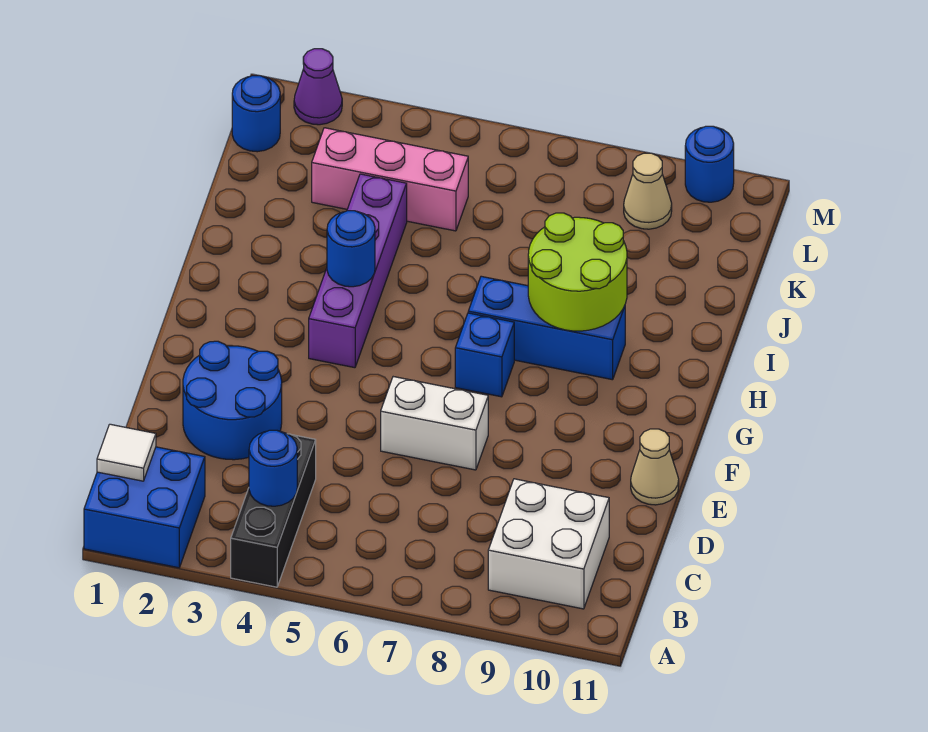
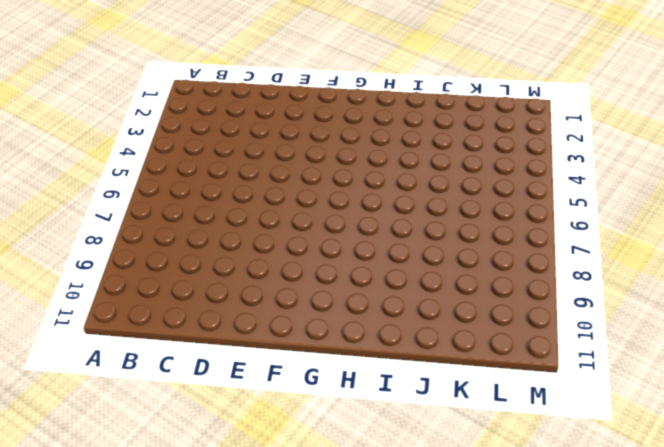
none -> blue 2x2 brick [84,447,205,568]
none -> black 1x3 brick [231,434,316,587]
none -> white 2x2 brick [488,479,609,609]

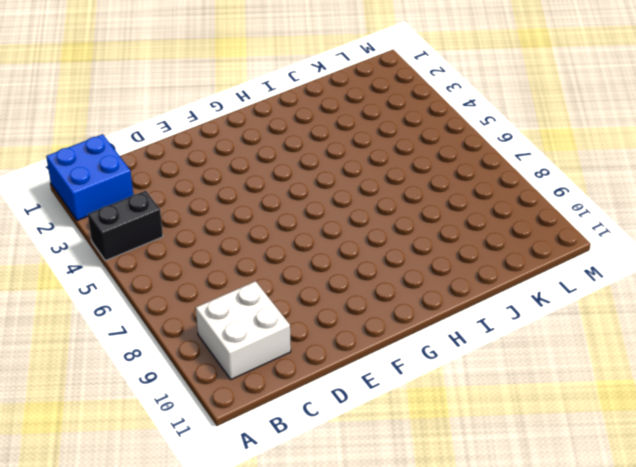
black 1x2 brick [88,191,163,261] -> black 1x3 brick [231,434,316,587]
none -> blue 2x2 round brick [183,341,282,460]
none -> white 1x2 brick [381,377,488,470]
none -> tan 1x1 cone [631,429,679,505]

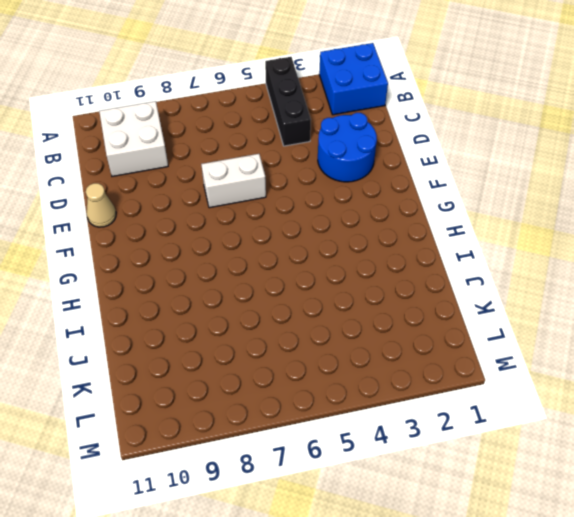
none -> purple 1x4 brick [309,174,407,368]
none -> blue 1x1 brick [455,313,514,397]
none -> blue 1x3 brick [468,276,625,380]

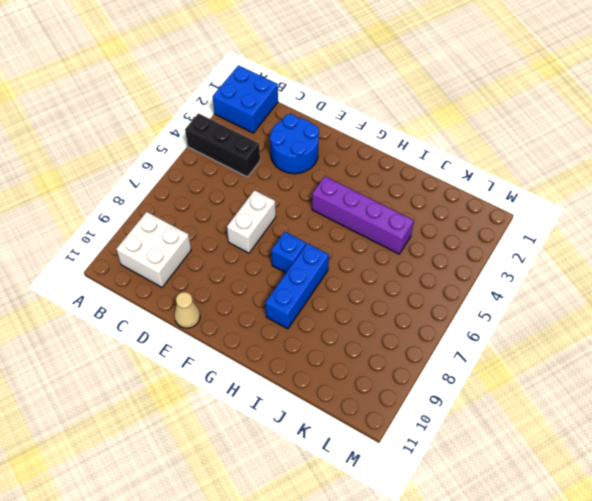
none -> pink 1x3 brick [312,128,468,231]
none -> blue 1x1 round brick [232,76,280,152]
none -> tan 1x1 cone [624,153,672,229]

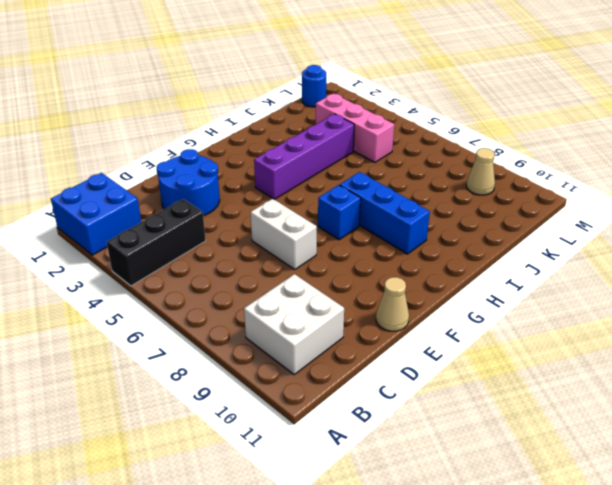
none -> purple 1x1 cone [294,49,342,125]
none -> blue 1x1 round brick [685,126,734,202]
none -> white 1x1 tile [97,424,156,481]

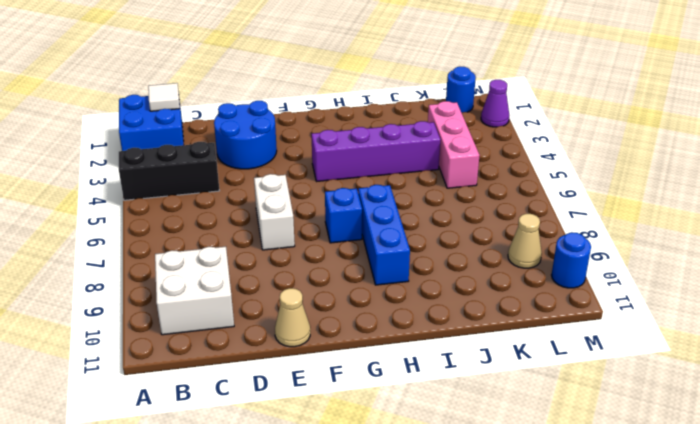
none -> blue 1x1 round brick [249,430,297,506]
none -> blue 1x1 round brick [327,211,375,287]
none -> lime 2x2 round brick [528,213,627,331]

